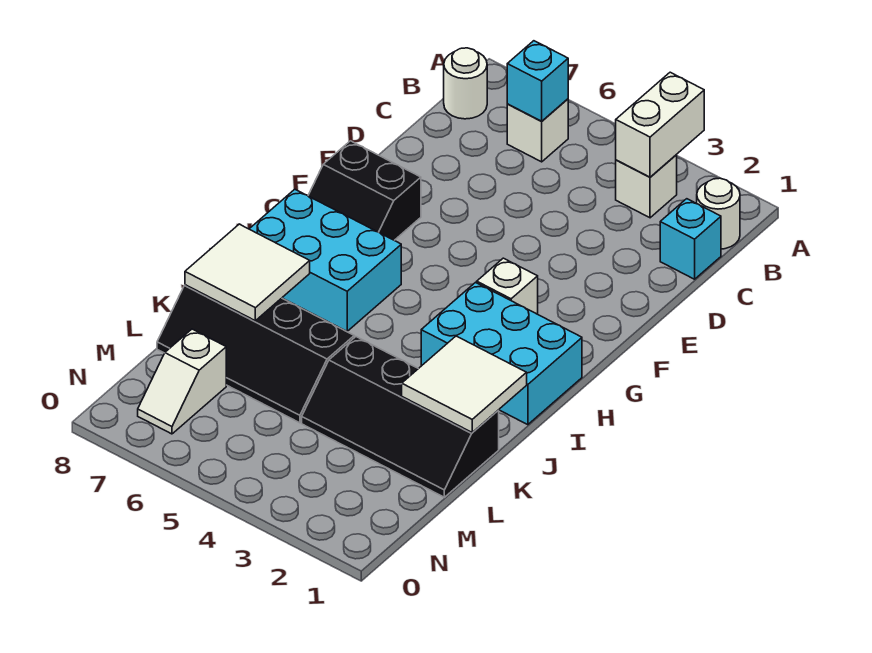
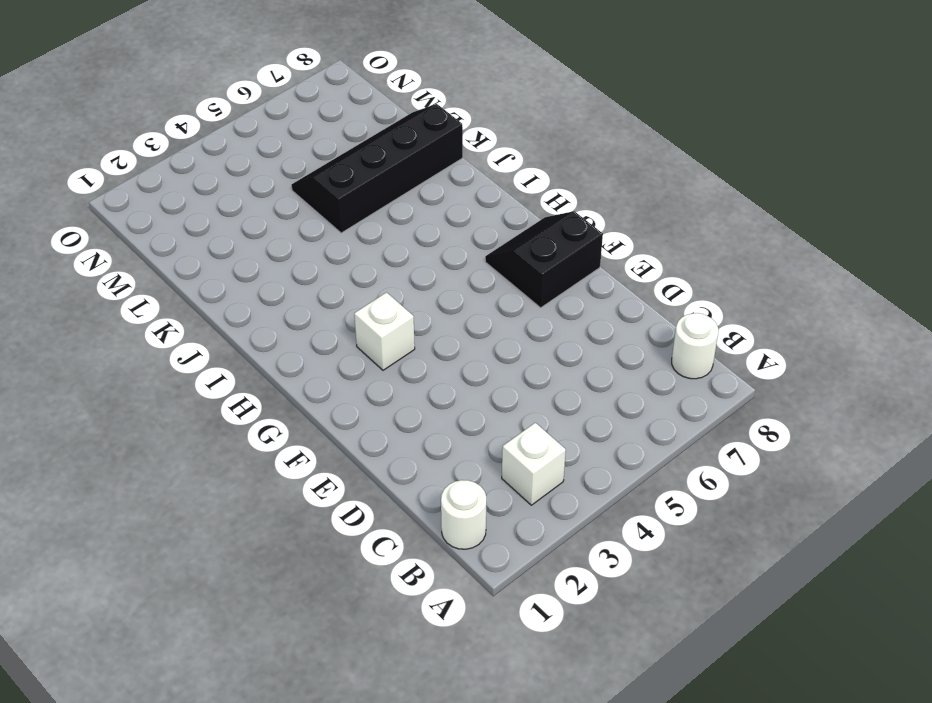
none -> white 1x1 brick [507,99,568,162]
none -> cyan 1x1 brick [660,199,721,279]
none -> cyan 2x3 brick [421,283,582,425]

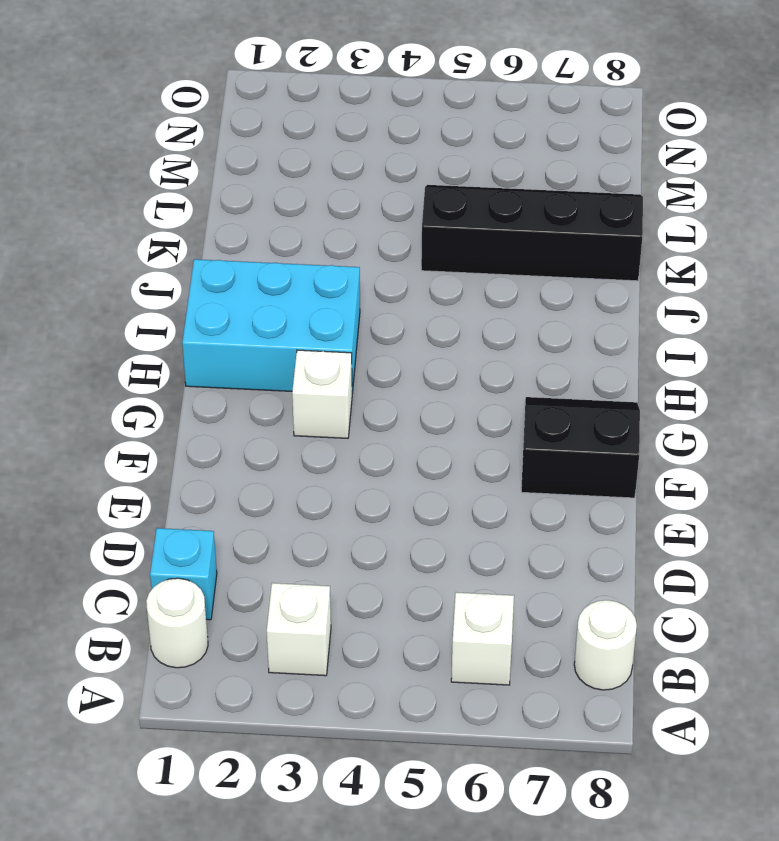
none -> cyan 2x3 brick [250,189,401,331]
none -> black 2x4 slope [302,337,499,497]
none -> white 1x2 slope [138,329,226,434]

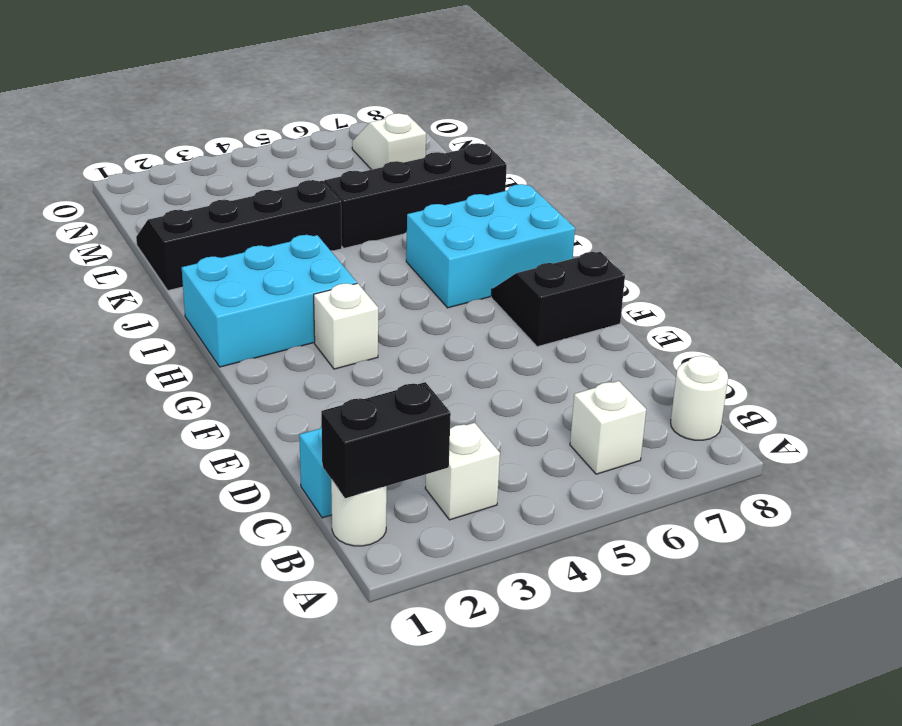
black 1x2 brick [321,382,451,498] -> none
none -> white 1x2 brick [616,72,704,177]
none -> cyan 1x1 brick [507,41,568,121]
none -> white 2x2 tile [402,336,527,433]

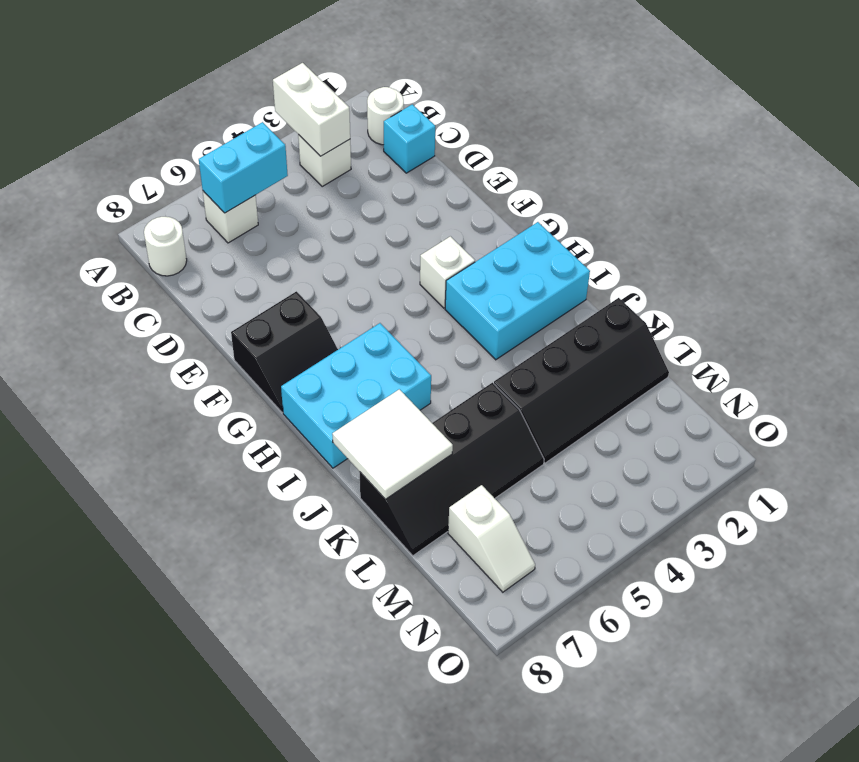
cyan 1x2 brick [199,122,288,213] -> cyan 1x1 brick [507,41,568,121]
none -> white 2x2 tile [402,336,527,433]

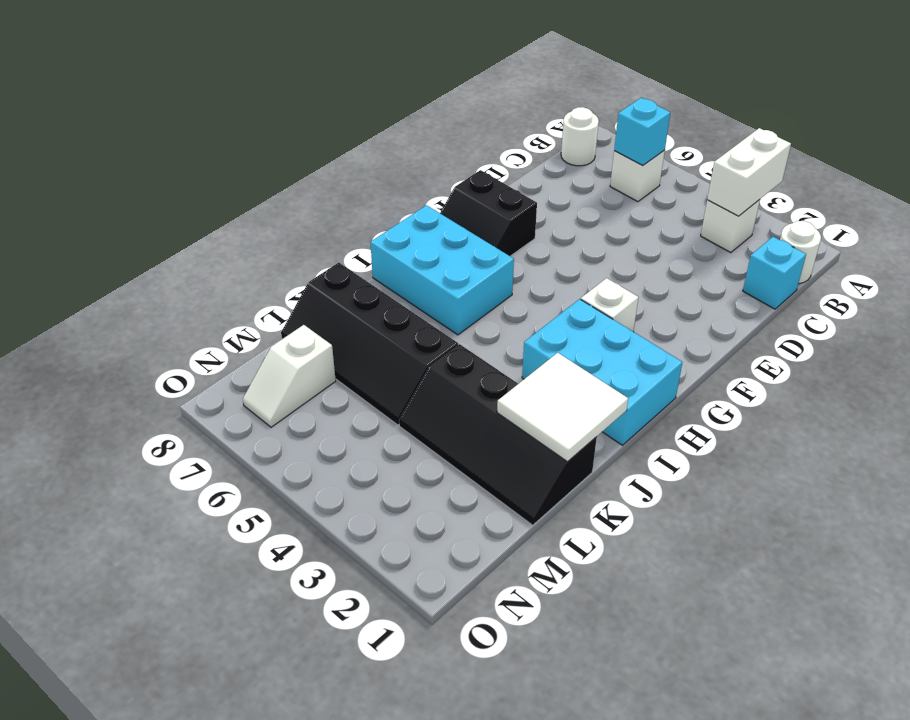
none -> white 2x2 tile [185,224,310,321]

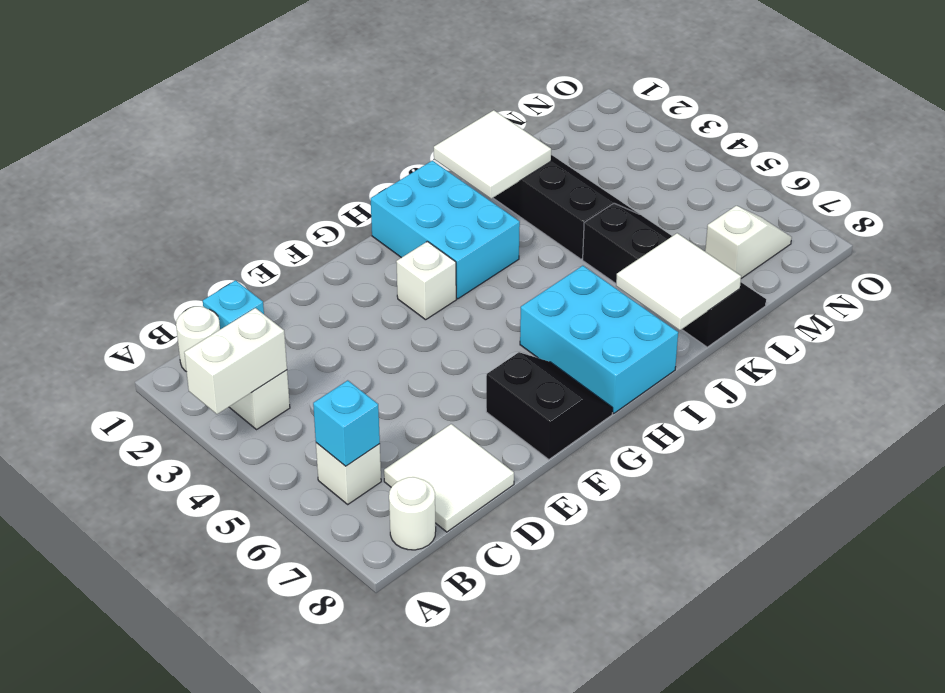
white 2x2 tile [384,424,514,532] -> none

